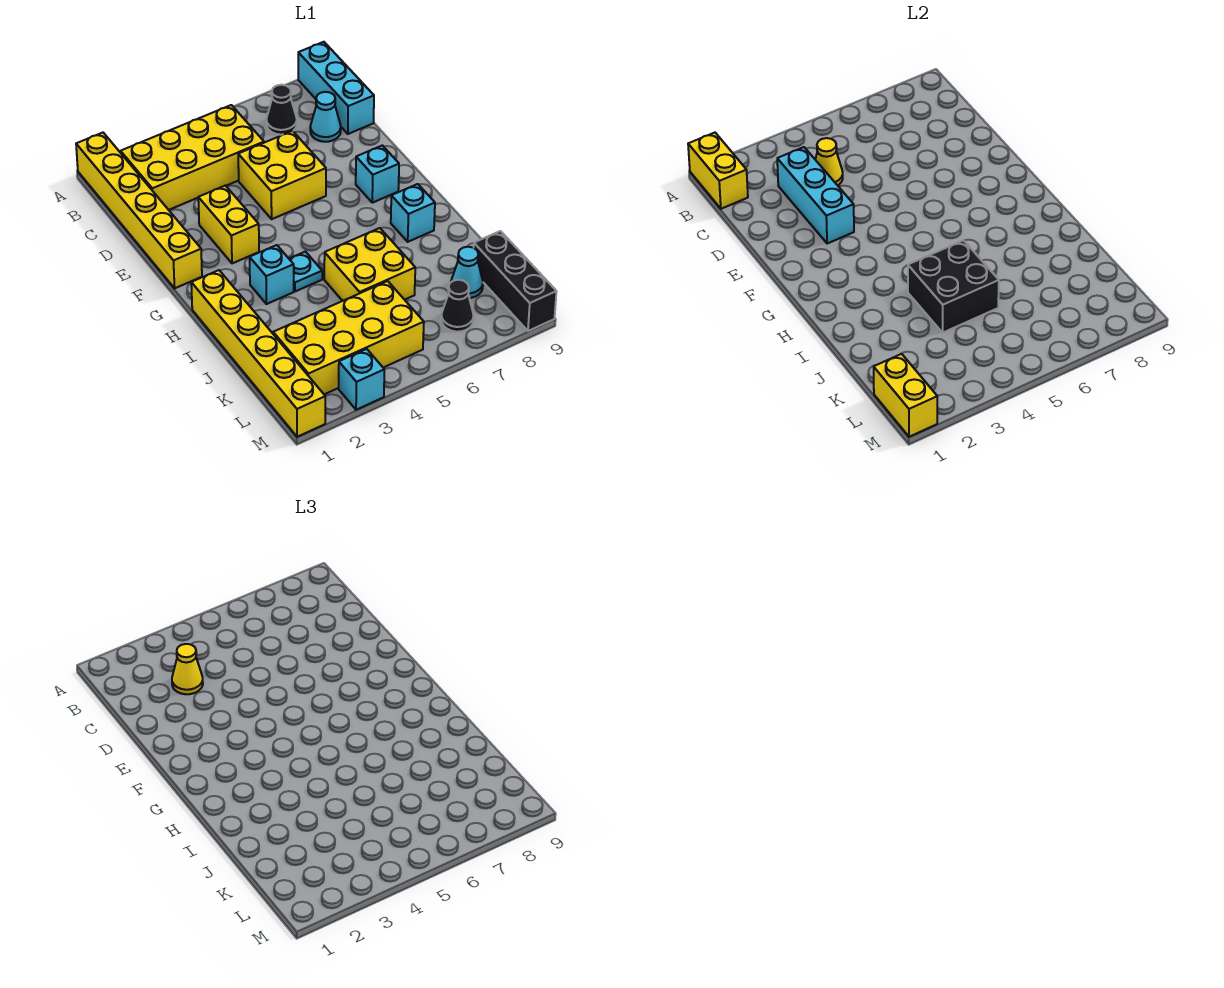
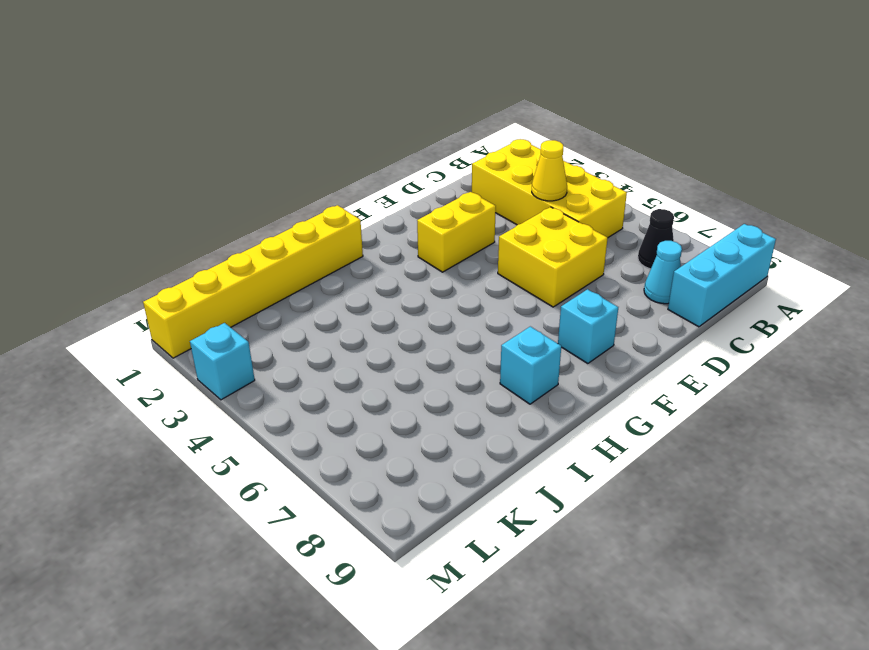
none -> yellow 1x6 brick [76,133,202,288]
none -> cyan 1x1 brick [250,245,294,304]
none -> cyan 1x1 plate [289,252,322,291]

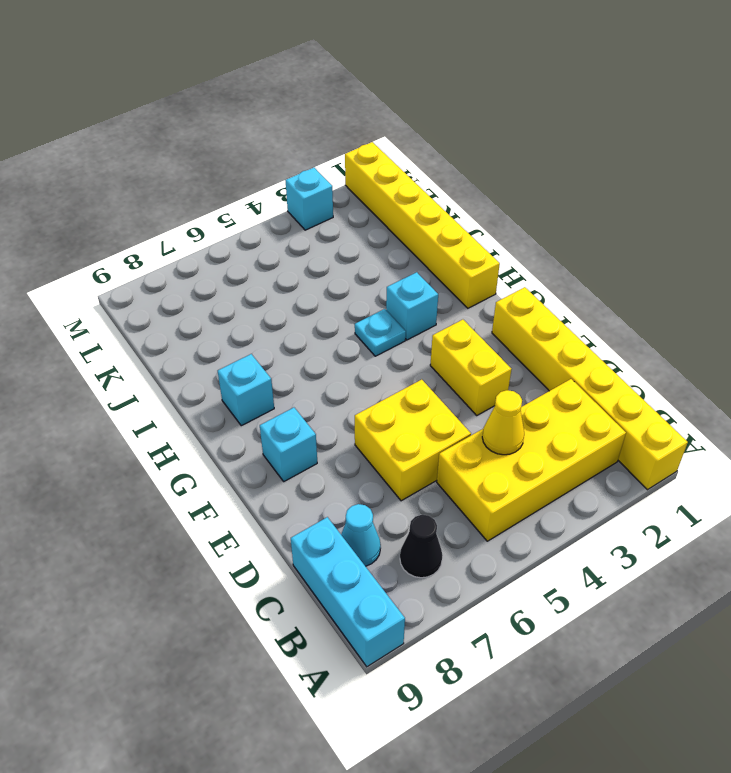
none -> yellow 2x2 brick [324,228,415,301]
none -> yellow 2x4 brick [273,281,424,394]
none -> cyan 1x1 cone [451,247,483,298]

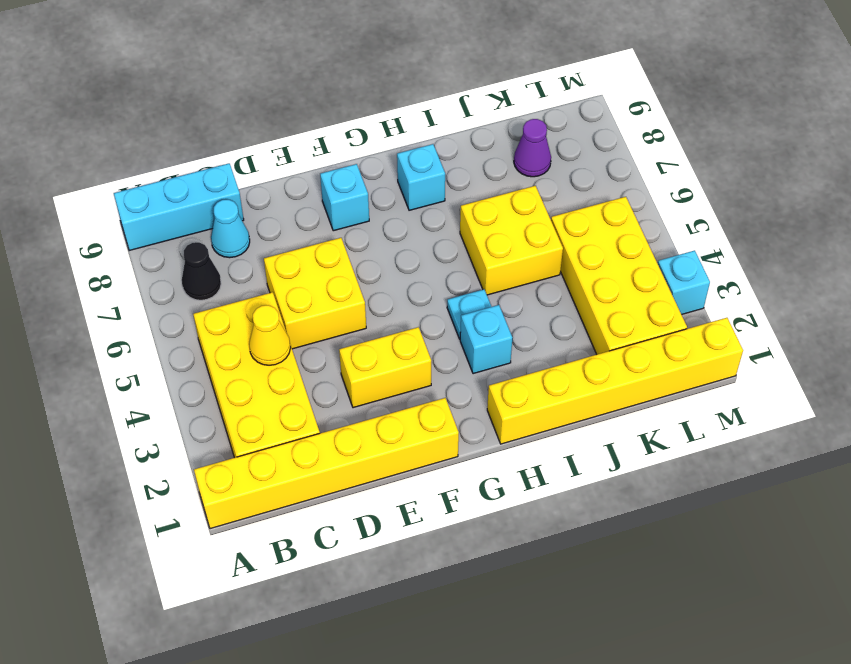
purple 1x1 cone [514,119,551,177] -> cyan 1x1 cone [451,247,483,298]
none -> black 1x3 brick [474,231,557,331]
none -> black 1x1 cone [441,280,474,332]
none -> yellow 1x2 brick [688,133,748,209]

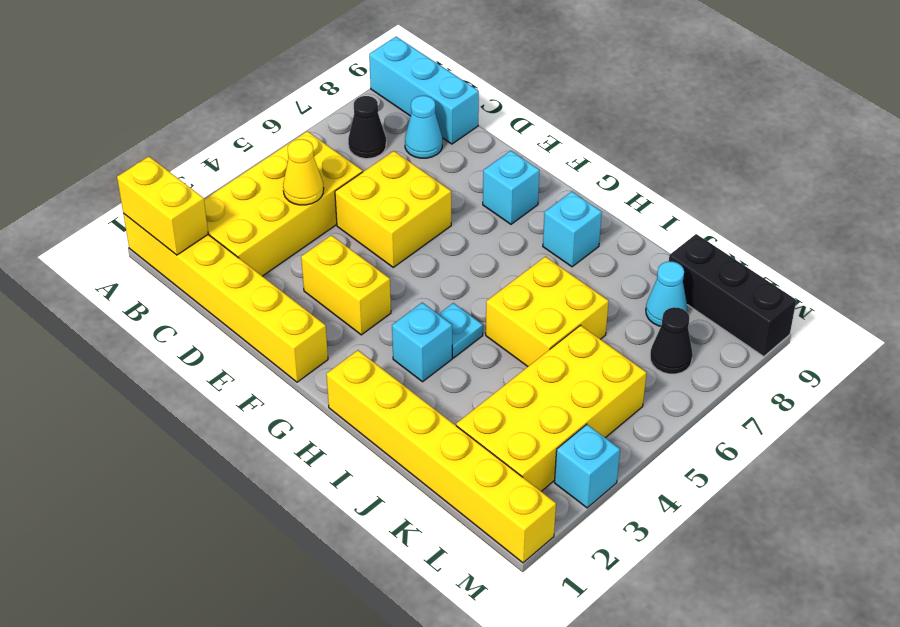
none -> cyan 1x3 brick [777,147,854,244]
none -> black 2x2 brick [908,240,999,333]
none -> yellow 1x2 brick [874,354,937,437]

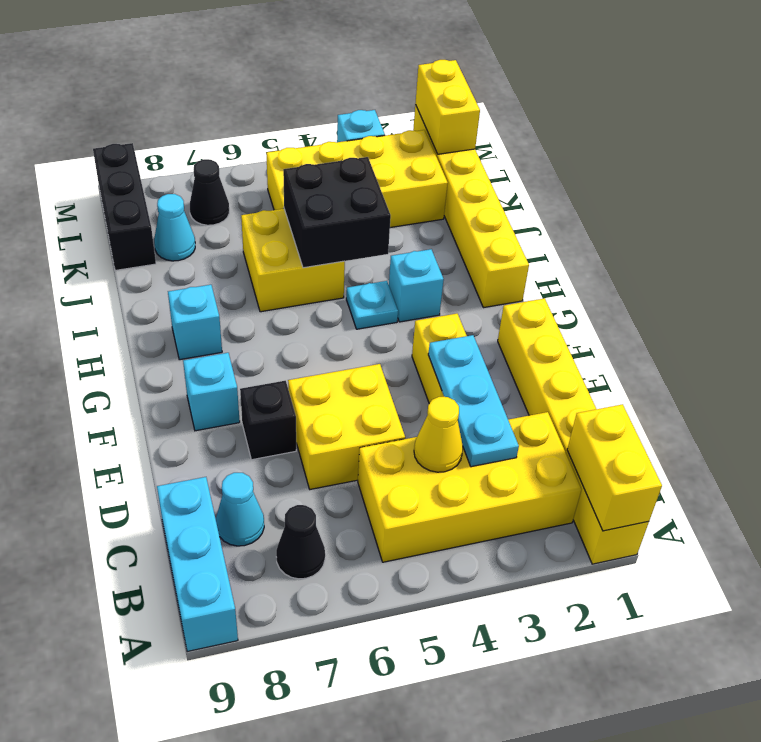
cyan 1x3 plate [428,335,519,467] -> cyan 1x3 brick [777,147,854,244]
black 1x1 brick [240,381,296,460] -> none
none -> yellow 1x1 cone [172,644,203,694]

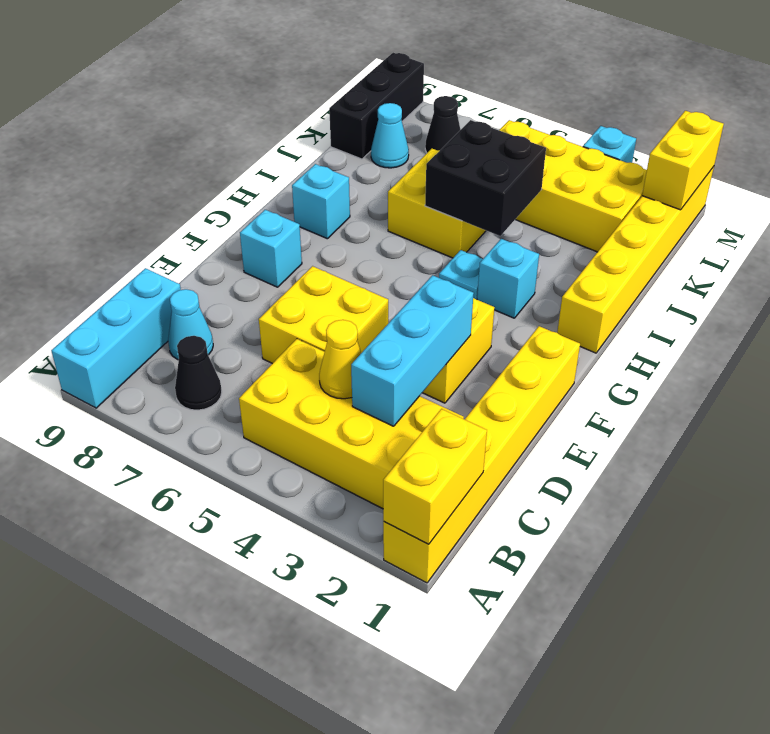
none -> yellow 1x1 cone [172,644,203,694]

